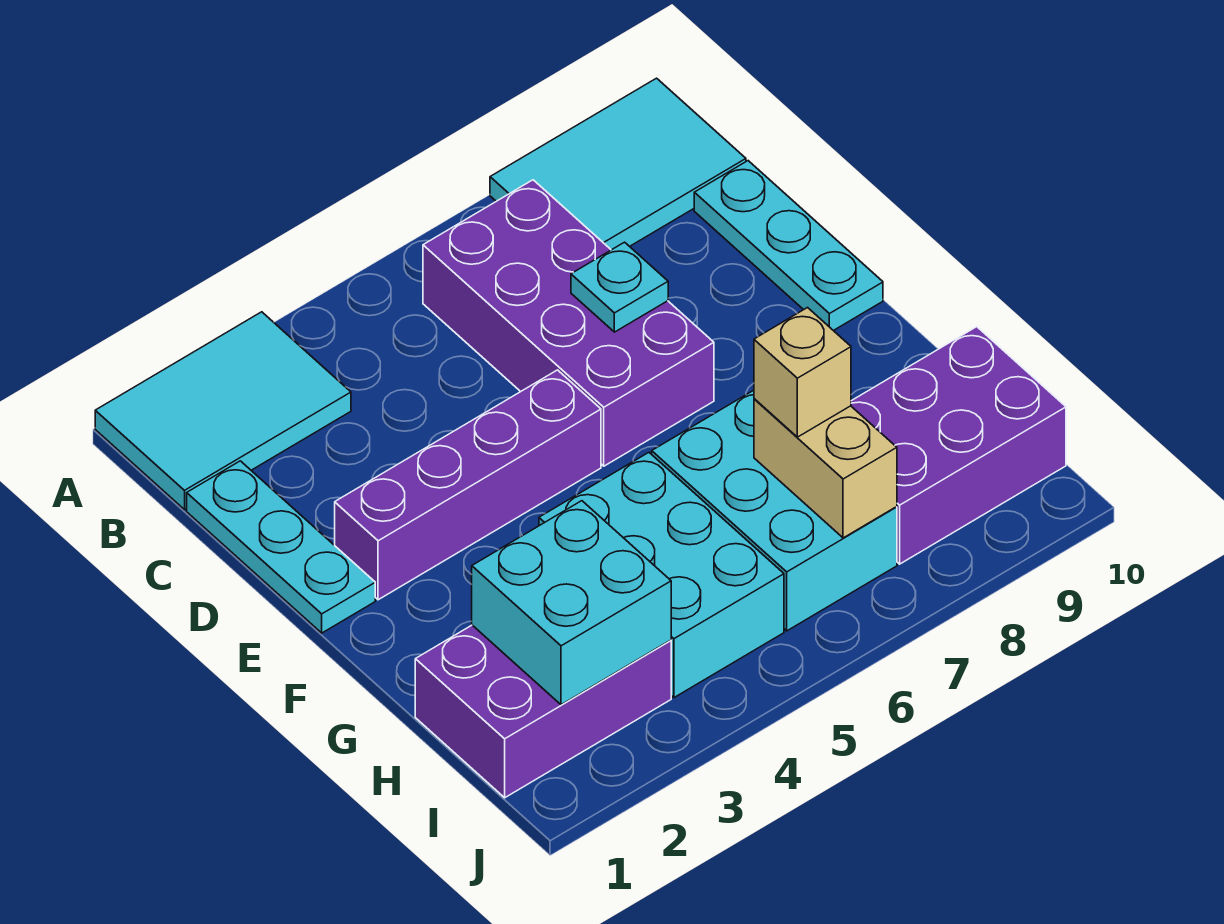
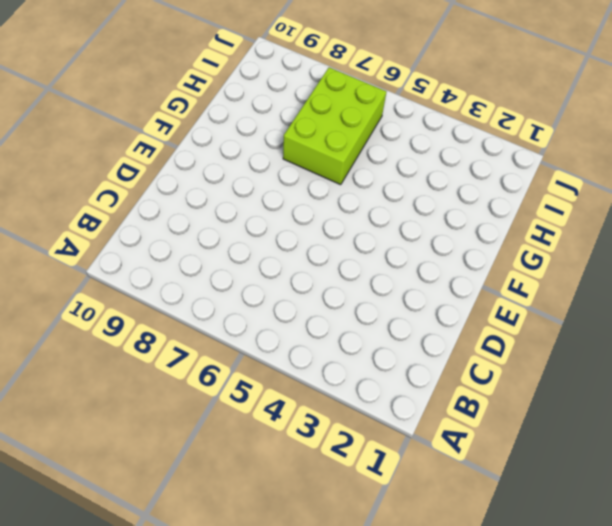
lime 2x3 brick [283,67,386,185] -> cyan 2x3 brick [652,390,897,631]
none -> cyan 2x3 tile [95,312,351,510]
none -> cyan 2x3 tile [490,78,746,250]
none -> purple 2x4 brick [423,180,714,466]

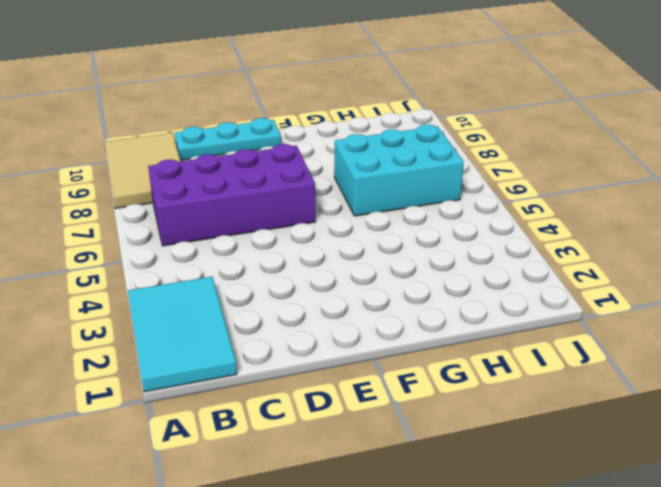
tan 2x3 tile [105,133,180,209] -> cyan 2x3 tile [490,78,746,250]
none -> cyan 1x3 plate [187,461,375,633]
none -> purple 1x4 brick [335,370,601,600]
none -> cyan 2x3 brick [539,453,784,698]

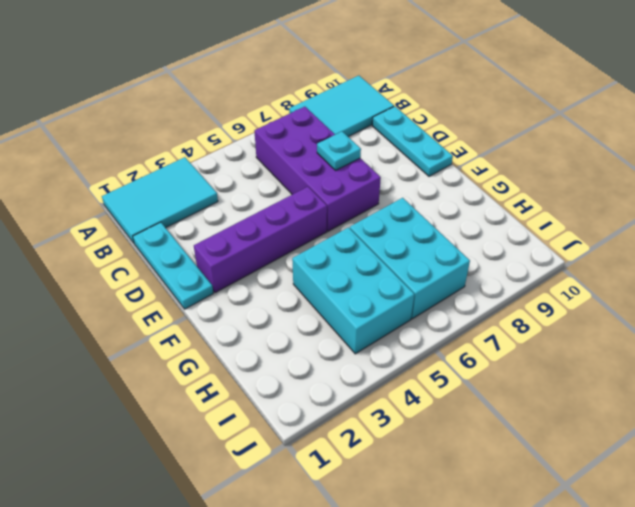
none -> purple 2x3 brick [415,625,671,798]
none -> purple 2x3 brick [851,327,1066,564]
none -> cyan 2x2 brick [472,501,671,705]

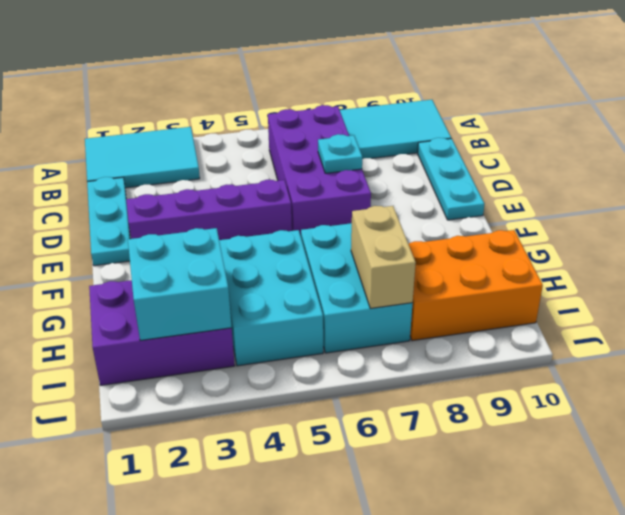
orange 2x3 brick [409,230,543,341] -> purple 2x3 brick [851,327,1066,564]
none -> tan 1x1 brick [754,308,851,437]

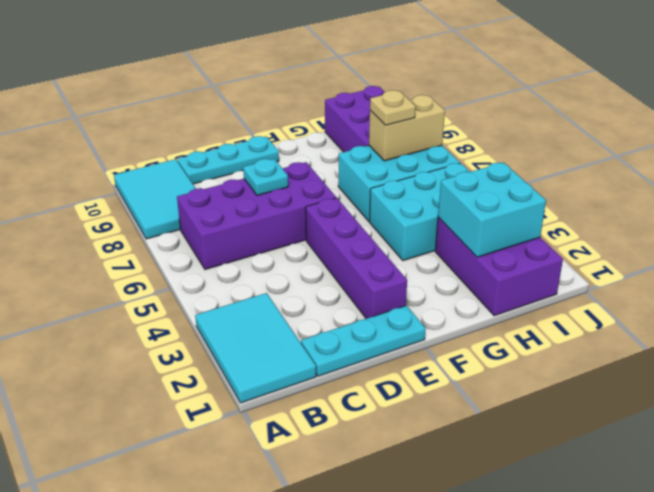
tan 1x1 plate [370,90,416,125] -> tan 1x1 brick [754,308,851,437]

